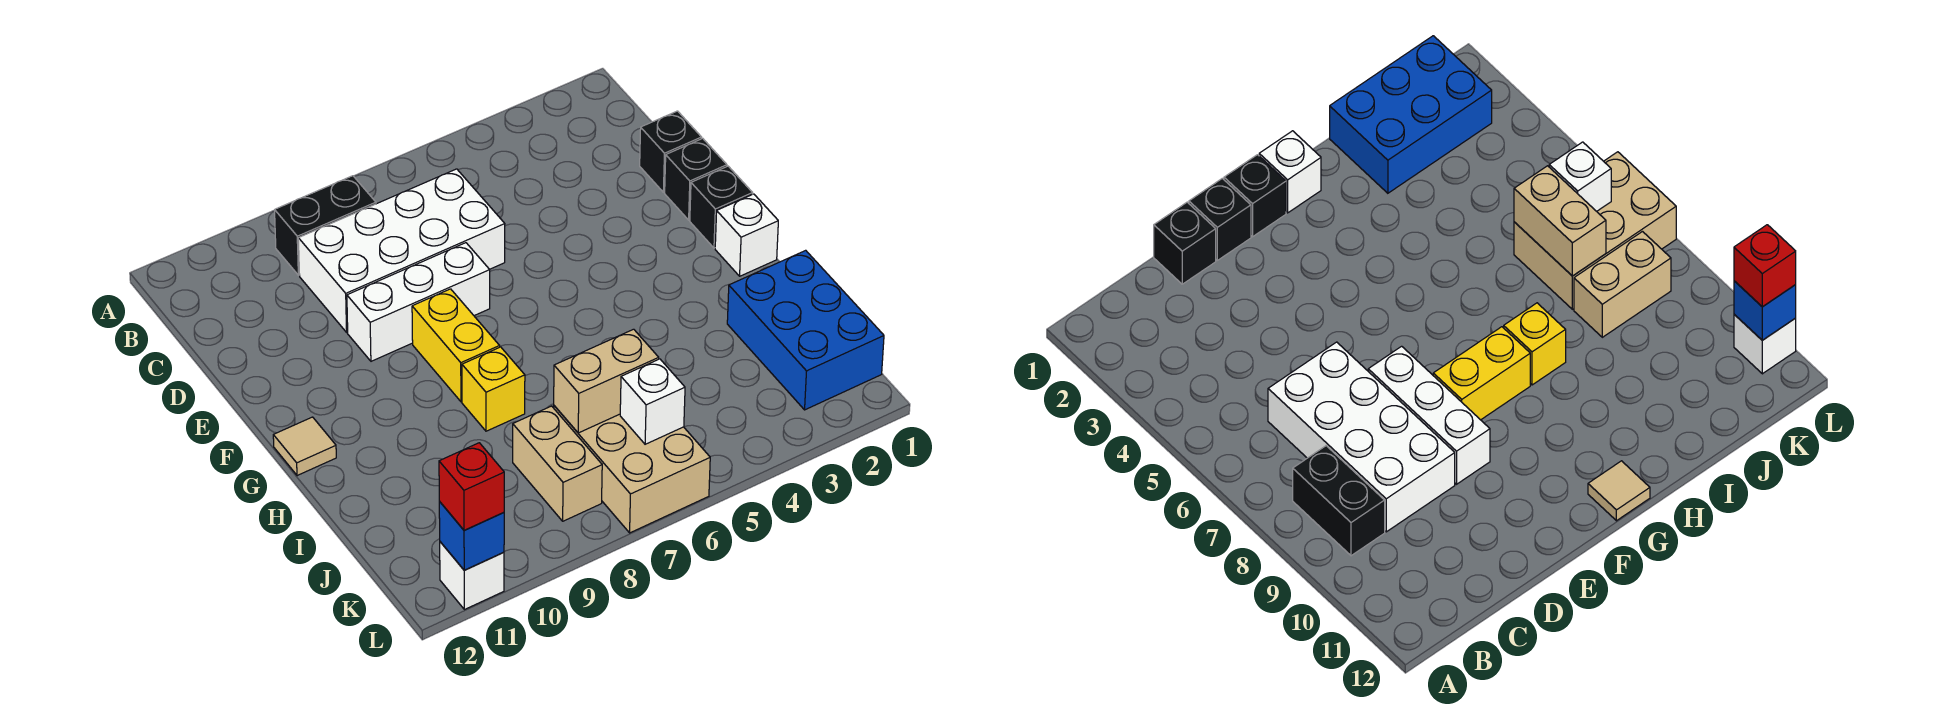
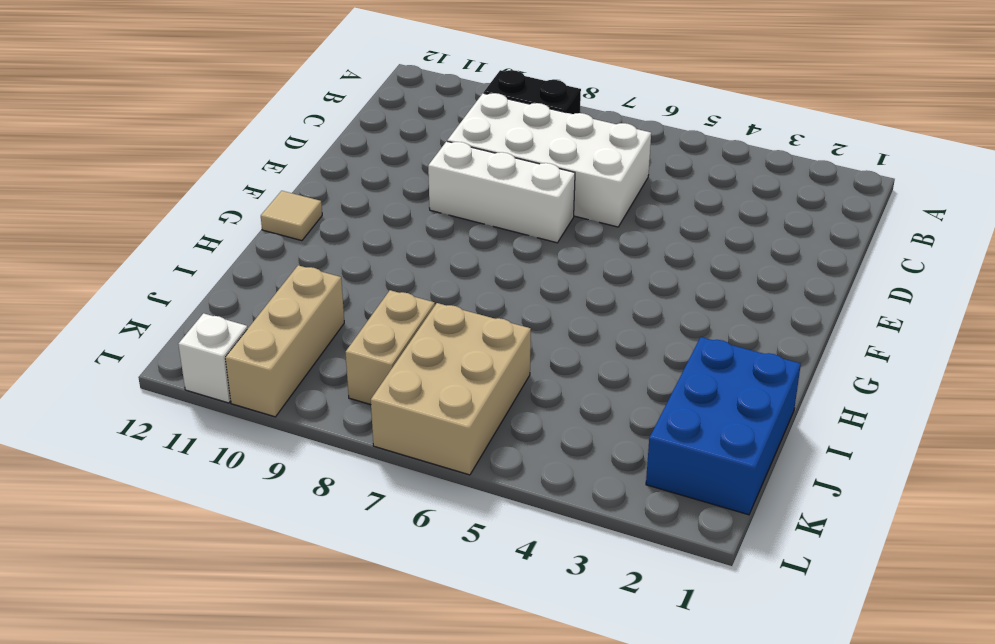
tan 1x3 brick [225,265,344,417] -> none
none -> black 1x1 brick [640,111,702,192]
none -> black 1x1 brick [665,138,727,220]
none -> black 1x1 brick [690,166,753,248]

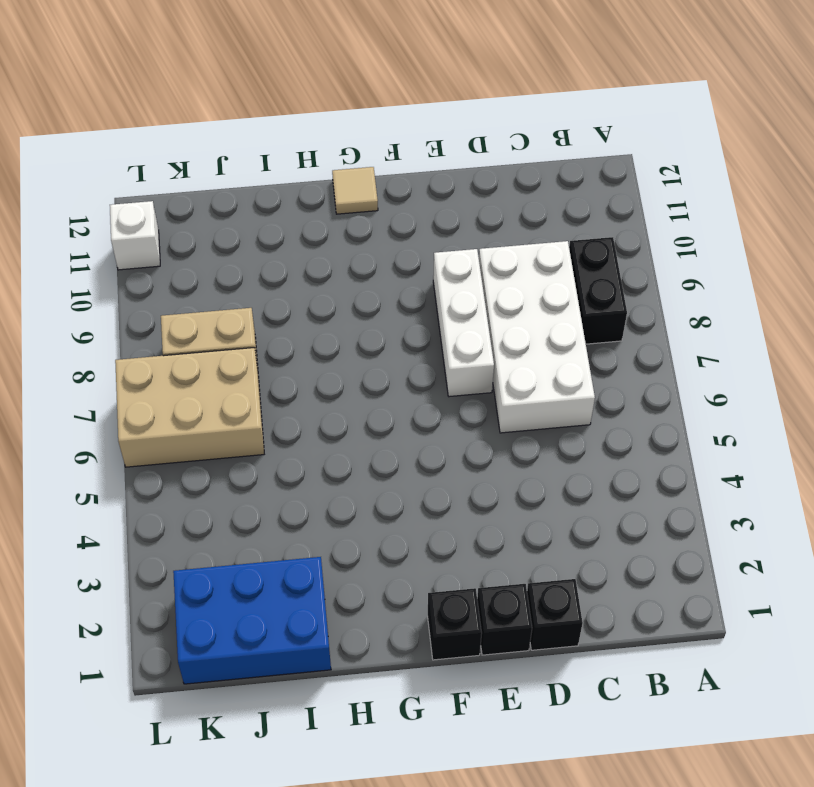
none -> yellow 1x2 brick [412,289,500,402]
none -> white 1x1 brick [715,194,778,276]
none -> yellow 1x1 brick [462,347,525,431]

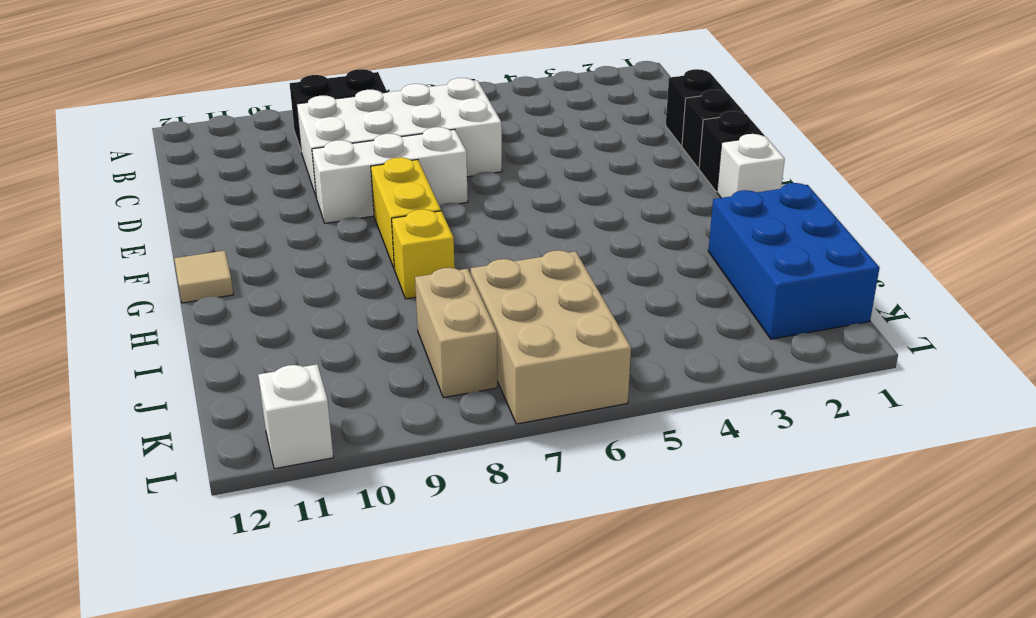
none -> tan 1x2 brick [554,329,659,433]
none -> white 1x1 brick [620,359,685,444]
none -> blue 1x1 brick [439,502,504,570]

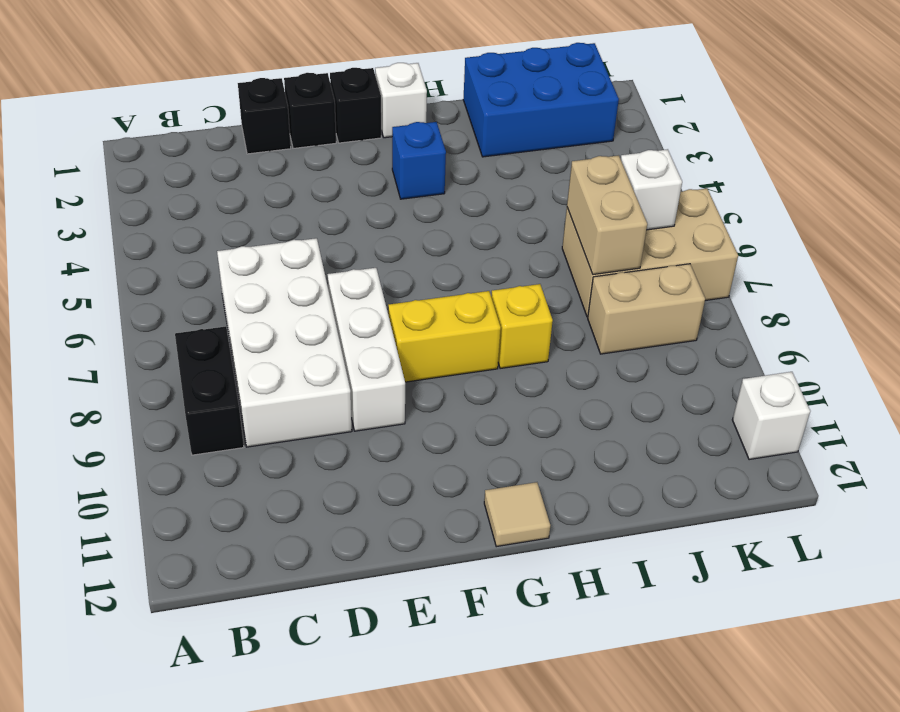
blue 1x1 brick [392,122,446,199] -> blue 1x1 brick moved to [439,502,504,570]
none -> red 1x1 brick [439,443,504,530]

